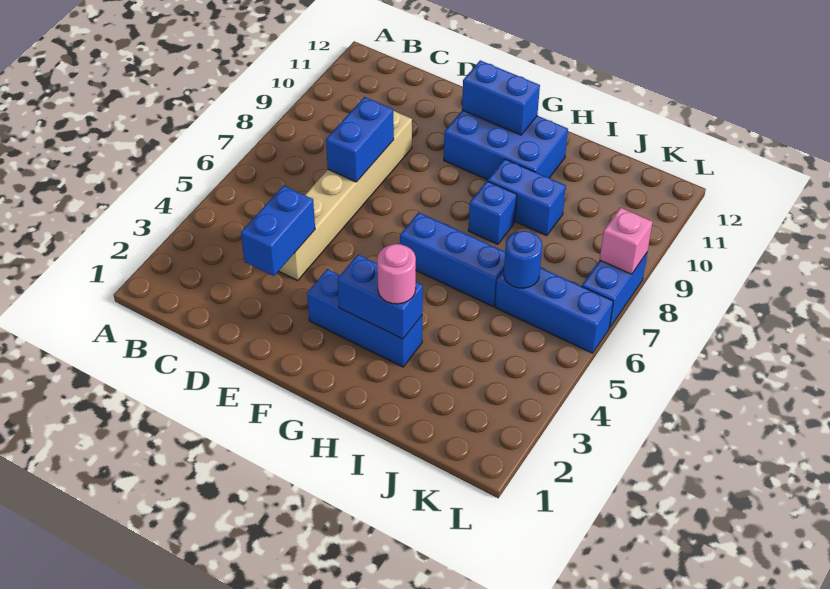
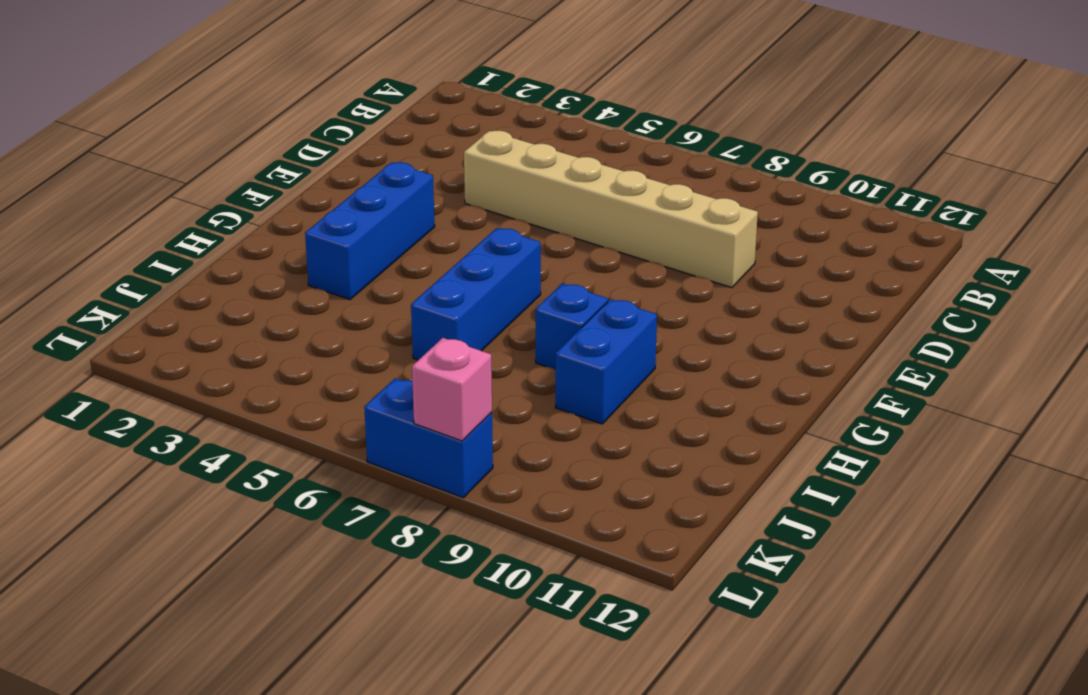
none -> blue 2x3 brick [444,110,568,180]
none -> blue 1x3 brick [495,268,613,353]
none -> blue 1x2 brick [241,186,315,276]

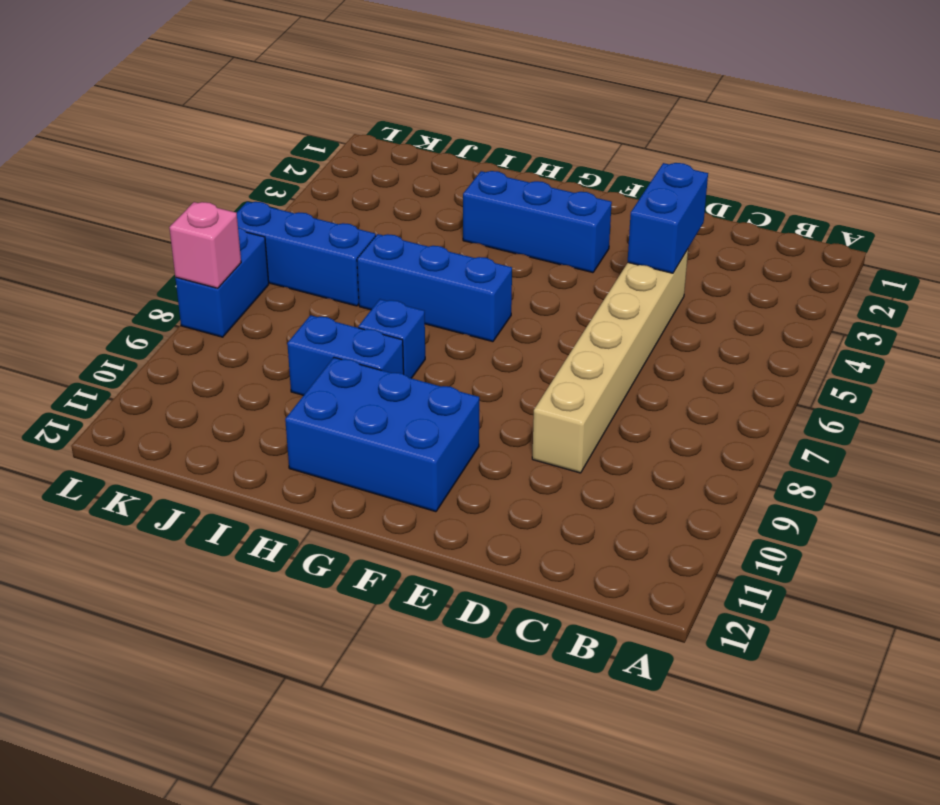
none -> blue 1x2 brick [326,97,394,182]
none -> blue 1x2 brick [462,60,540,135]
none -> blue 1x2 brick [338,255,423,339]

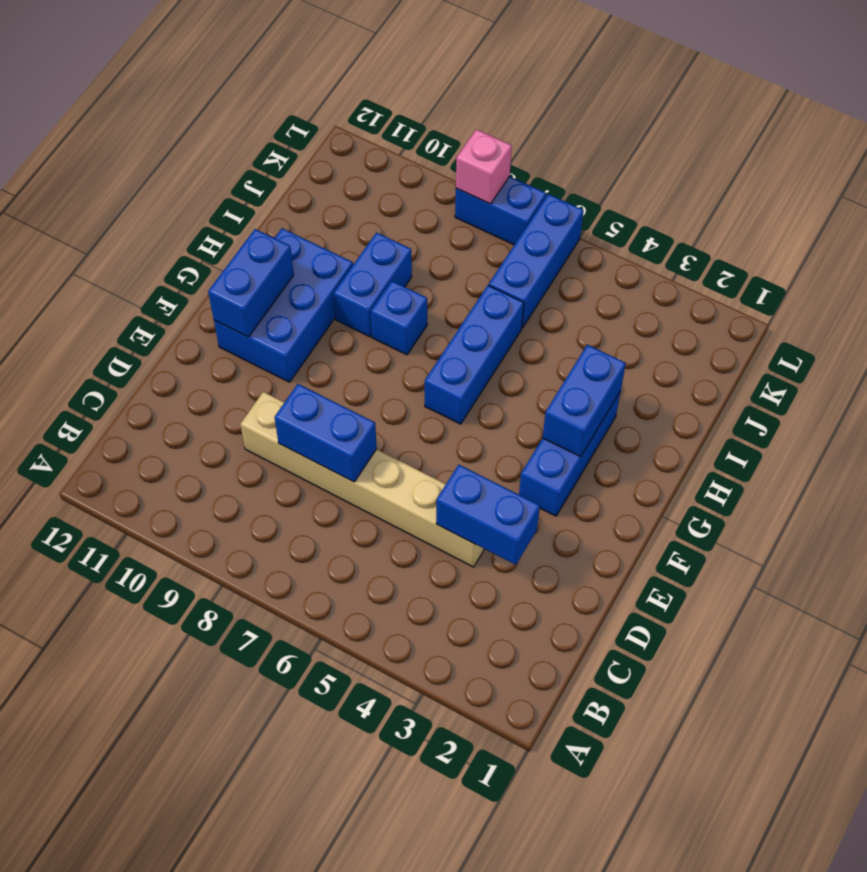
none -> blue 1x1 round brick [504,231,542,288]
none -> pink 1x1 round brick [377,244,416,304]

